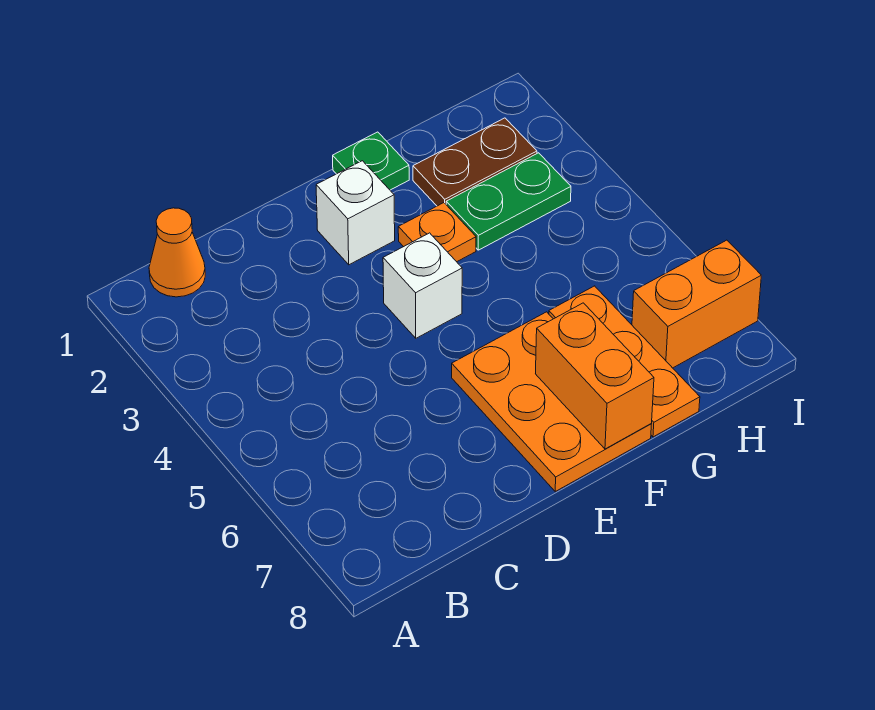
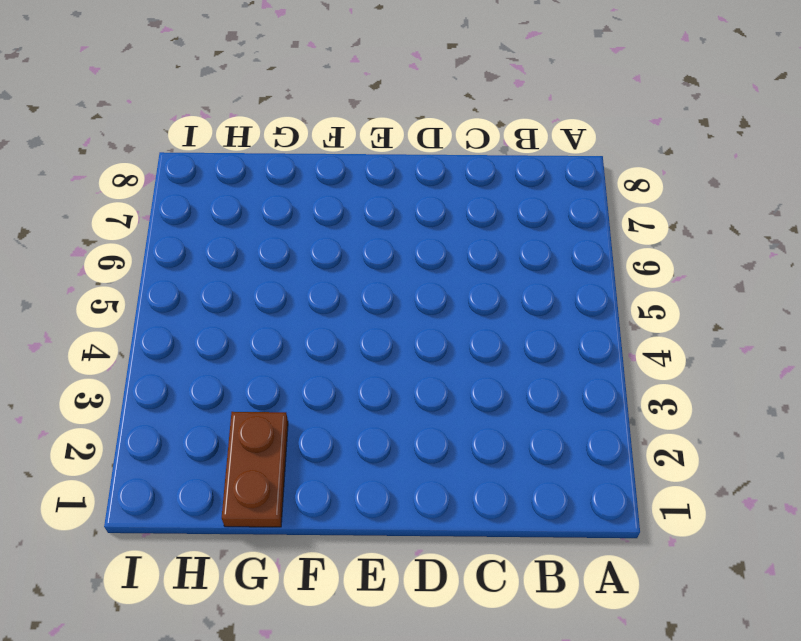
brown 1x2 plate [222,412,288,527] -> brown 1x2 plate turned to [413,118,537,206]
none -> orange 1x1 cone [149,208,205,297]
none -> white 1x1 brick [316,161,395,265]

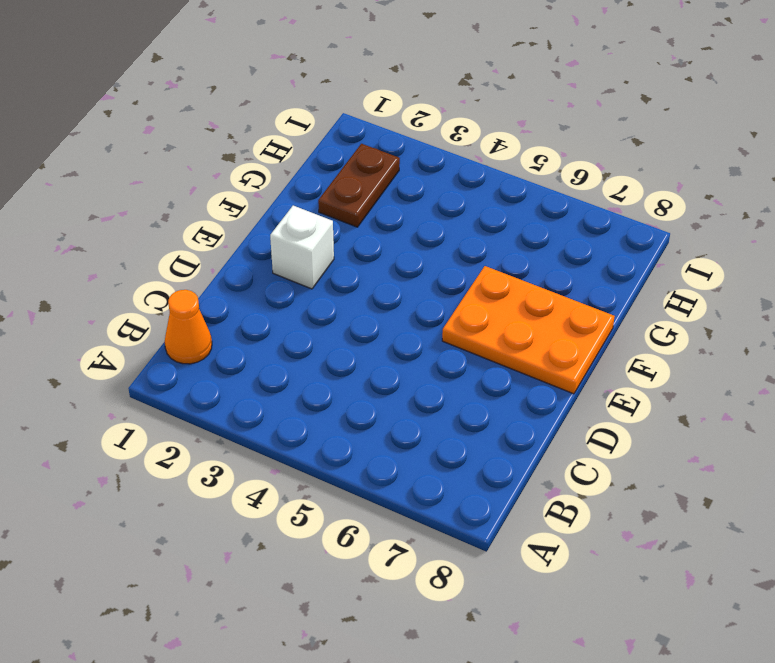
none -> white 1x1 brick [383,233,462,338]
none -> green 1x1 plate [333,132,409,190]

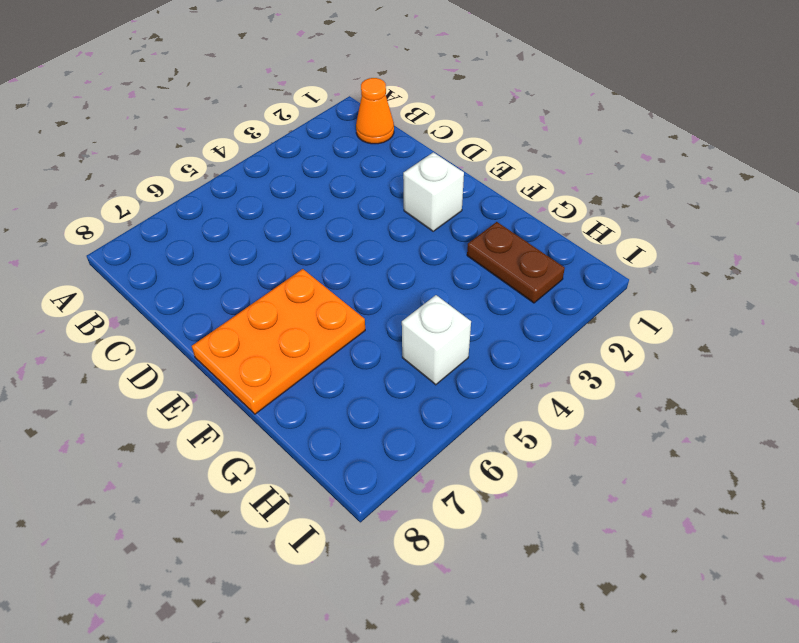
white 1x1 brick [402,295,471,385] -> white 1x1 brick moved to [383,233,462,338]
none -> green 1x1 plate [333,132,409,190]
none -> orange 1x1 plate [398,203,476,262]

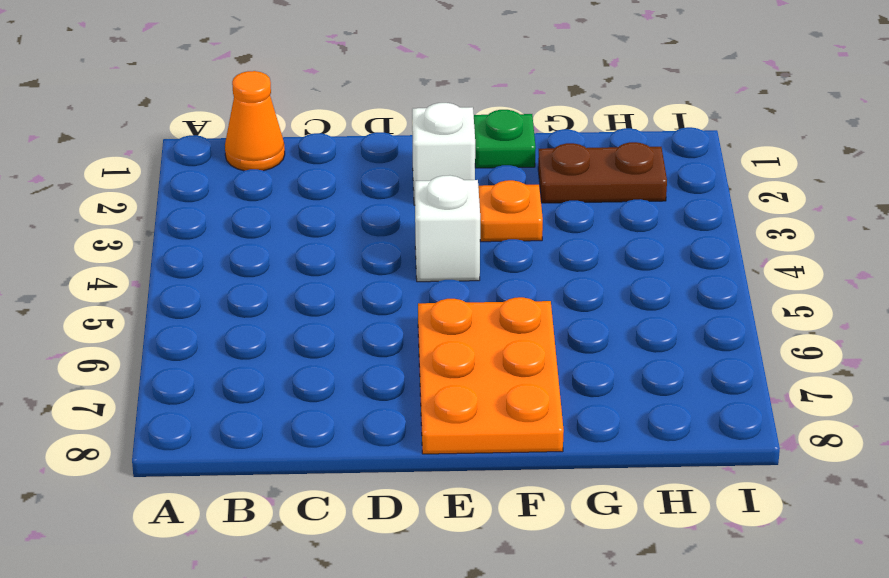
none -> green 1x2 plate [446,153,571,250]
none -> orange 1x3 plate [549,286,700,437]

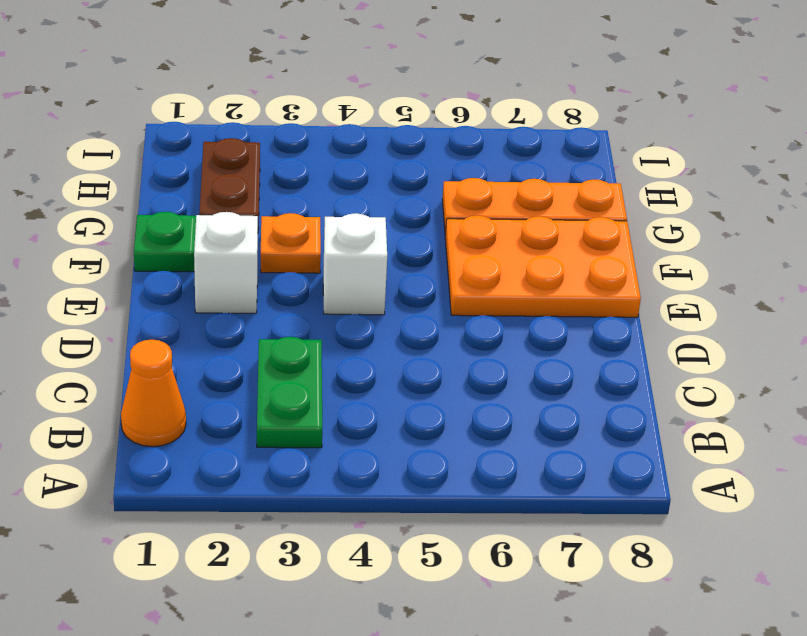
green 1x2 plate [257,337,322,448] -> green 1x2 plate moved to [446,153,571,250]
none -> orange 1x2 brick [632,240,761,368]
none -> orange 1x2 brick [536,303,654,449]

